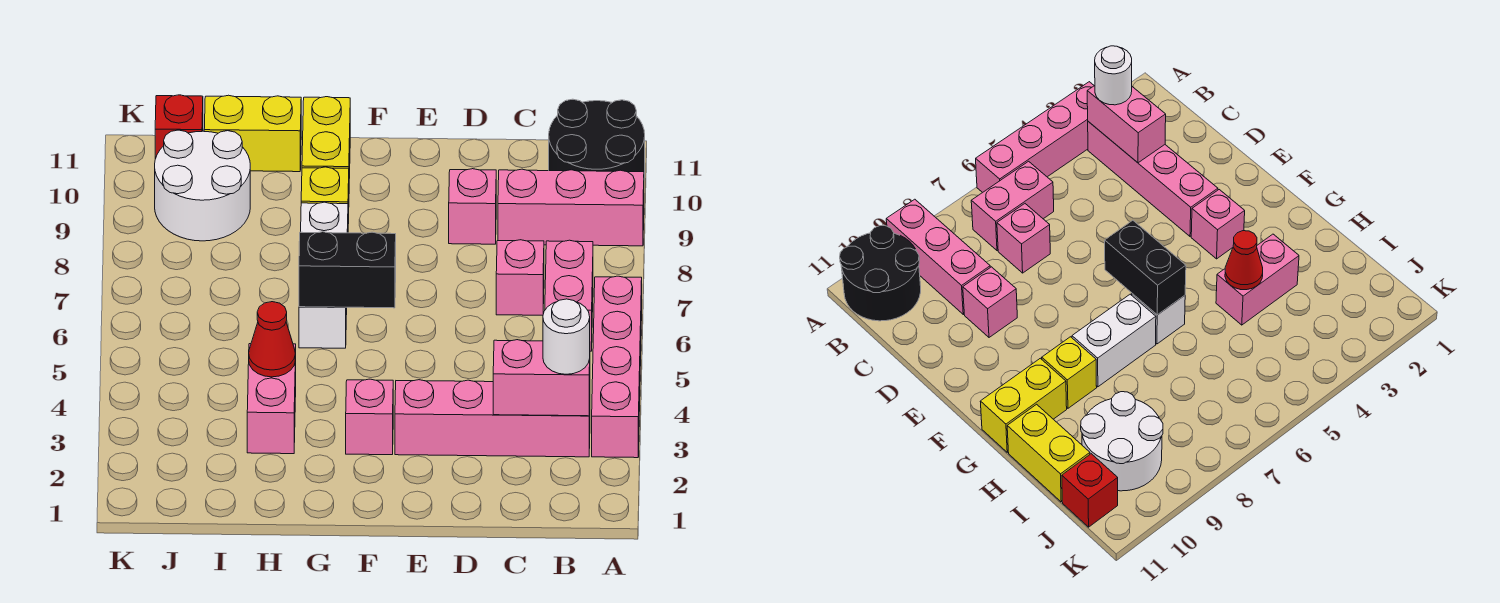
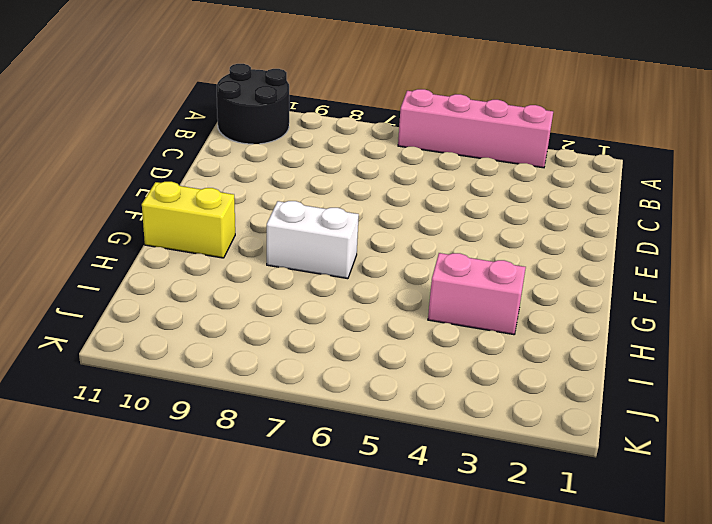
none -> pink 1x3 brick [498,169,644,246]
none -> pink 1x4 brick [395,380,590,457]
none -> pink 1x2 brick [545,240,593,351]

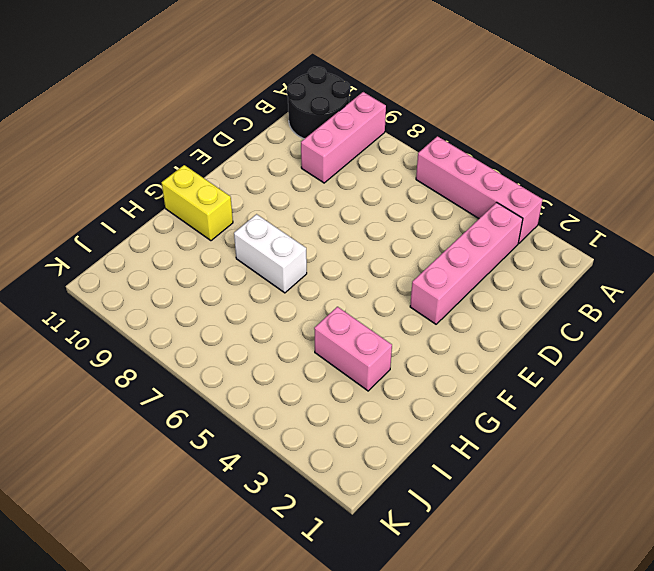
none -> pink 1x2 brick [545,240,593,351]
none -> pink 1x1 brick [496,240,544,315]
none -> pink 1x1 brick [449,169,496,244]

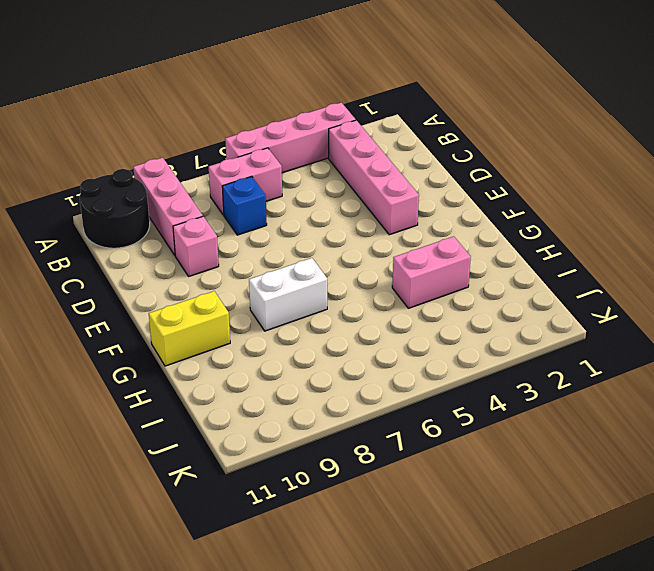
blue 1x1 brick [222,176,267,235] -> pink 1x1 brick [496,240,544,315]
none -> pink 1x1 brick [346,379,393,455]
none -> white 1x1 brick [299,307,347,348]
none -> yellow 1x1 brick [301,167,349,224]

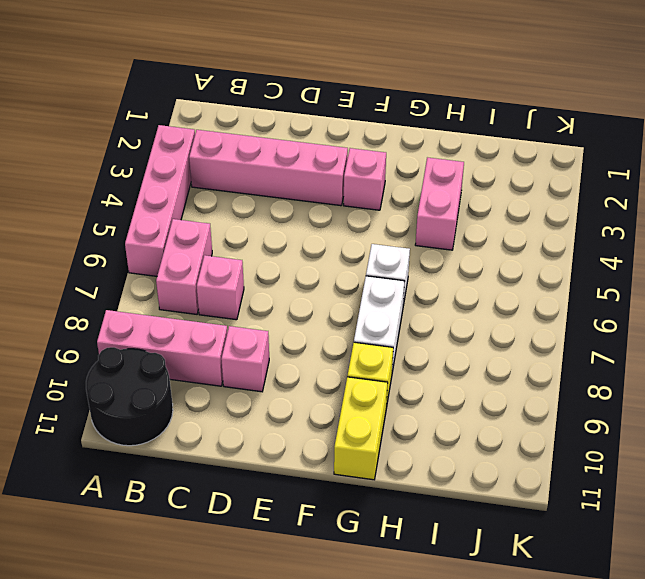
none -> yellow 1x2 brick [204,95,301,172]
none -> white 2x2 round brick [155,130,250,241]
none -> red 1x1 brick [155,95,203,159]

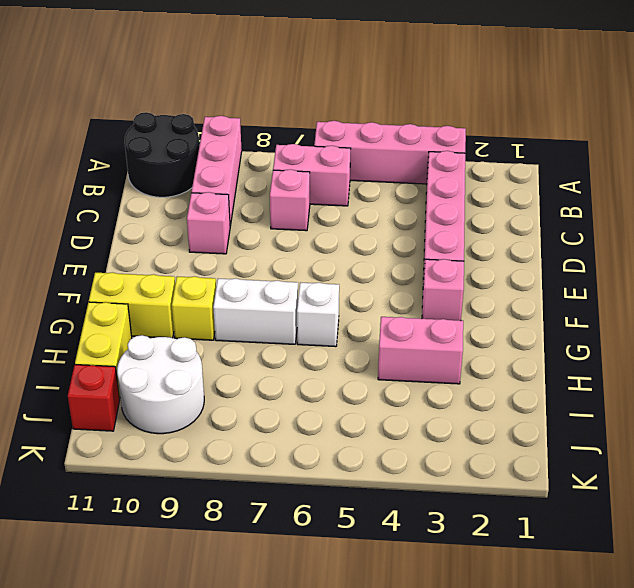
none -> pink 1x2 brick [493,340,590,416]
none -> black 1x2 brick [299,232,396,308]
none -> red 1x1 cone [249,302,295,377]

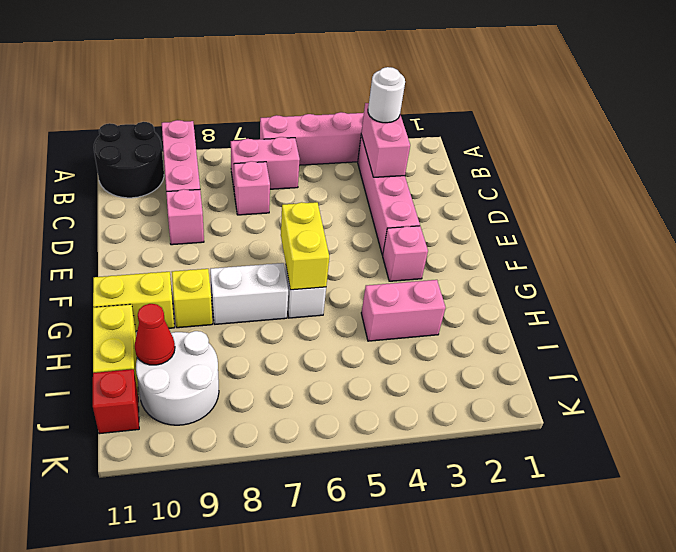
yellow 1x2 brick [281,202,329,290] -> black 1x2 brick [299,232,396,308]
red 1x1 cone [135,304,175,365] -> red 1x1 cone moved to [249,302,295,377]

